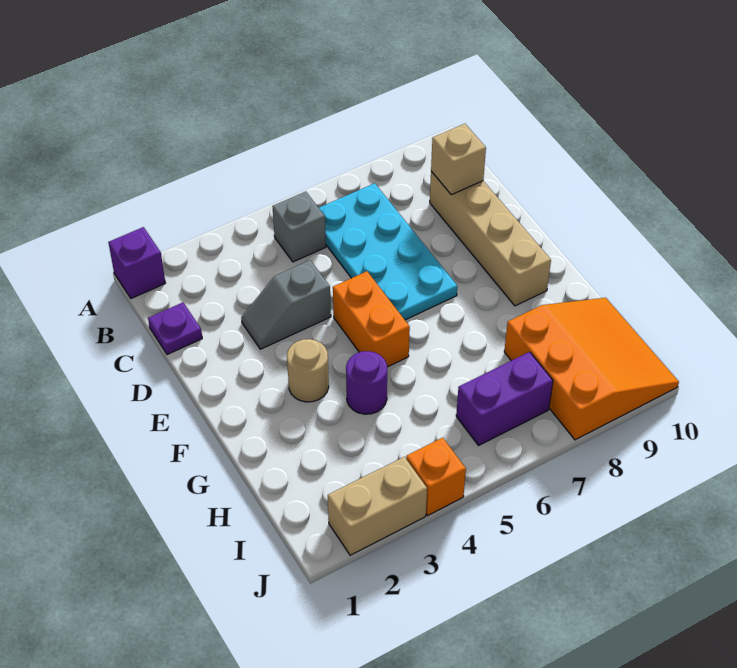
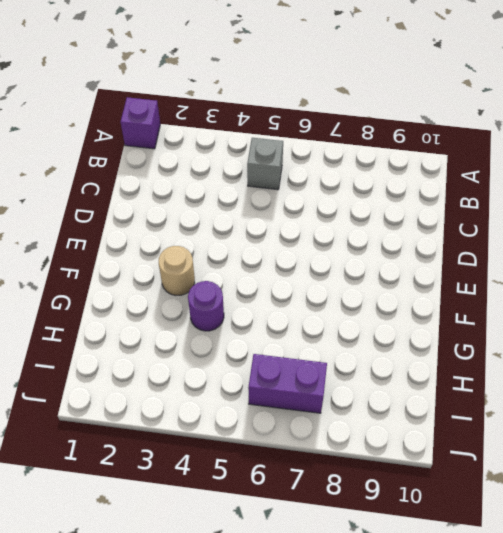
none -> cyan 2x4 plate [319,183,457,320]
none -> purple 1x1 plate [148,303,202,355]
none -> tan 1x4 brick [430,171,551,306]

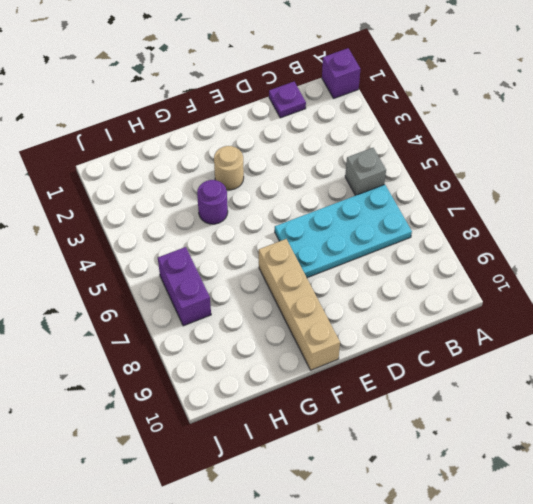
tan 1x4 brick [259,239,340,370] -> tan 1x4 brick turned to [430,171,551,306]
none -> grey 1x2 slope [241,260,331,349]
none -> orange 1x2 brick [333,271,410,367]
none -> orange 3x3 slope [504,298,679,440]

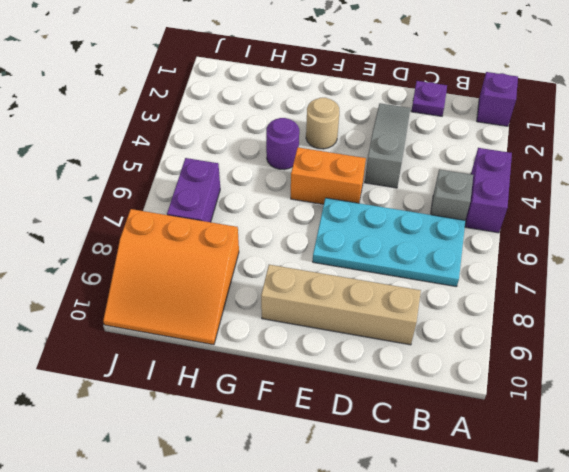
purple 1x2 brick [465,148,512,233] -> none
grey 1x3 slope [365,103,410,188] -> grey 1x2 slope [241,260,331,349]
none -> tan 1x2 brick [328,457,427,555]
none -> orange 1x1 brick [406,438,466,515]
none -> tan 1x1 brick [431,124,486,195]

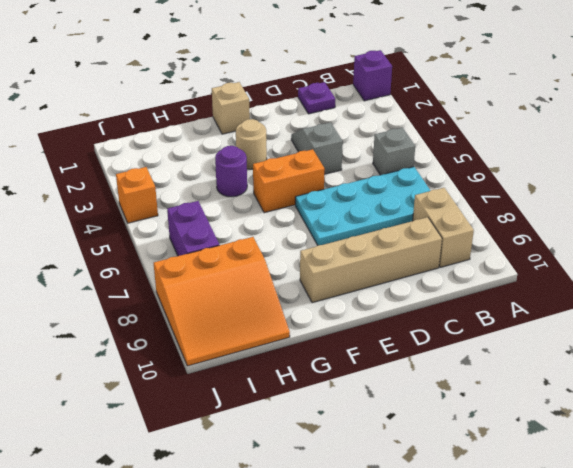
tan 1x2 brick [413,188,474,267] -> tan 1x2 brick moved to [328,457,427,555]
tan 1x1 brick [212,82,250,134] -> tan 1x1 brick moved to [431,124,486,195]

